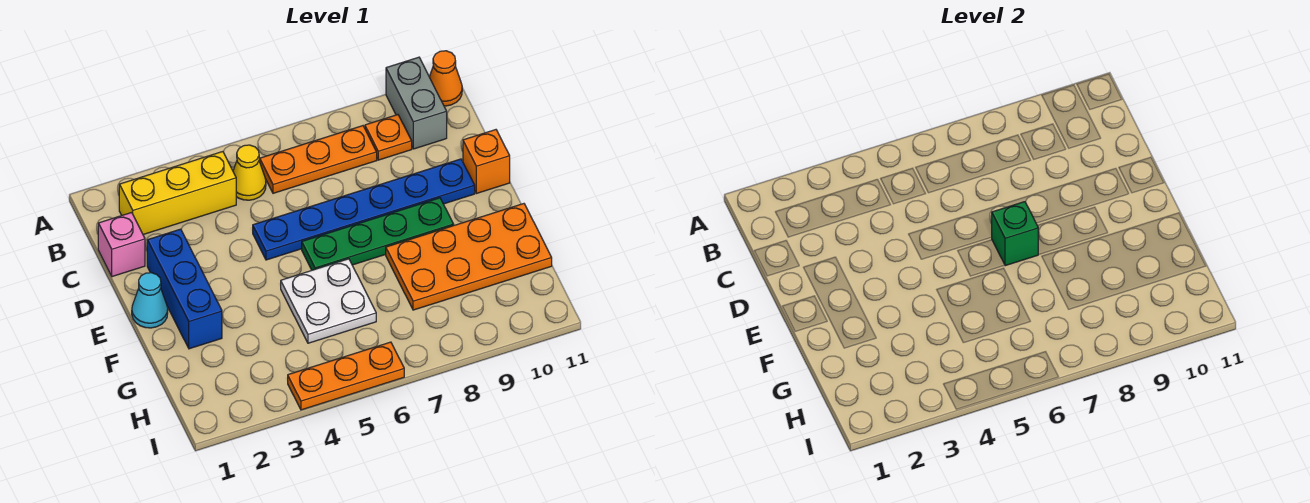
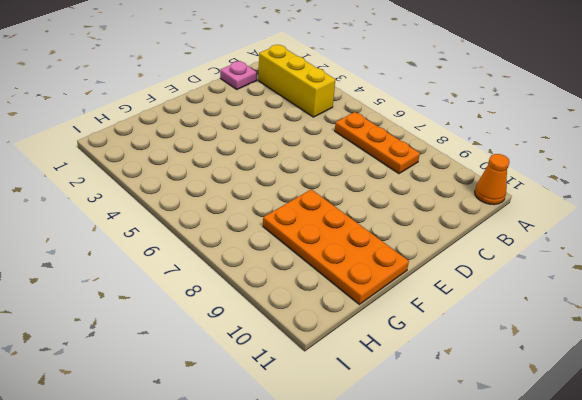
pink 1x1 plate [220,61,257,89] -> pink 1x1 brick [98,212,145,277]
none -> grey 1x2 brick [386,57,447,149]
none -> yellow 1x1 cone [233,145,266,200]
none -> orange 1x1 plate [365,115,412,160]

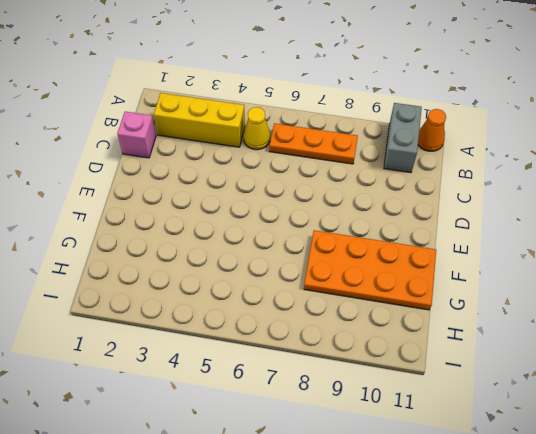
none -> orange 1x1 plate [365,115,412,160]
none -> blue 1x3 brick [147,229,222,349]
none -> blue 1x6 plate [253,159,475,260]

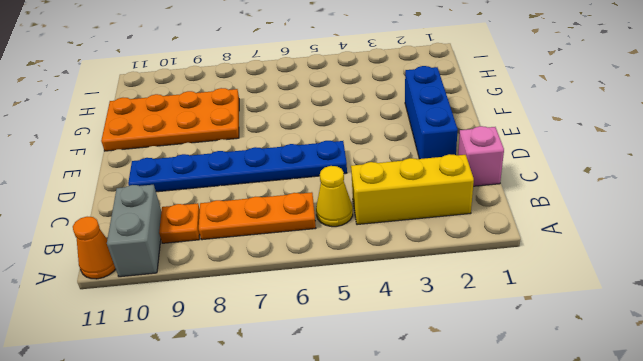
none -> orange 1x1 brick [463,130,510,194]
none -> cyan 1x1 cone [132,273,168,328]
none -> green 1x4 plate [302,198,454,270]

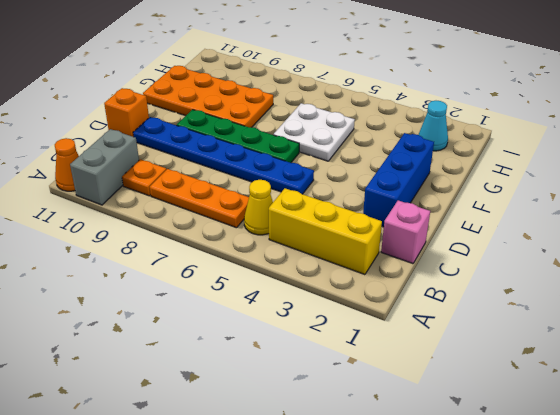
cyan 1x1 cone [419,101,448,151] -> cyan 1x1 cone moved to [132,273,168,328]
none -> orange 1x3 plate [288,342,404,410]
none -> green 1x1 brick [992,202,1039,266]

